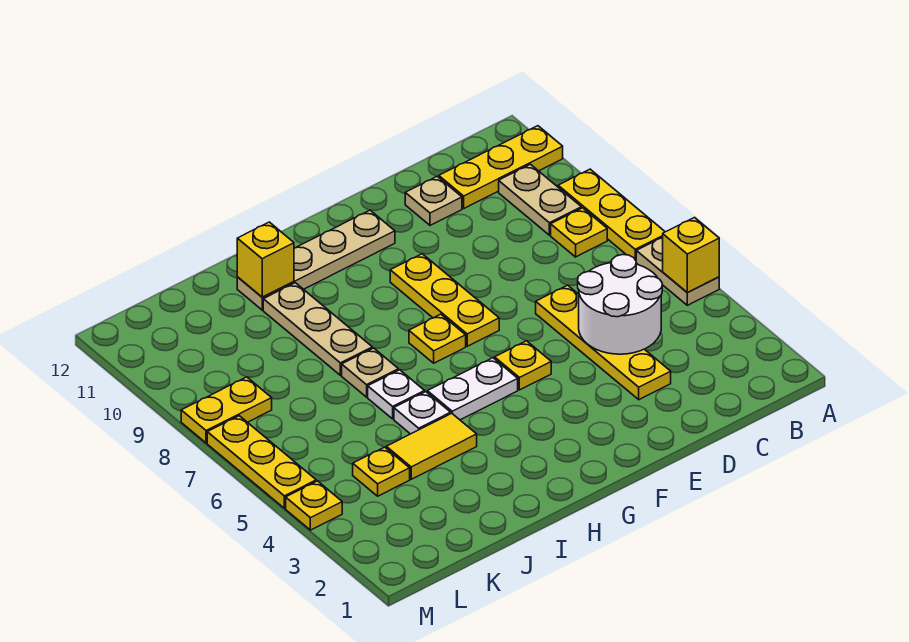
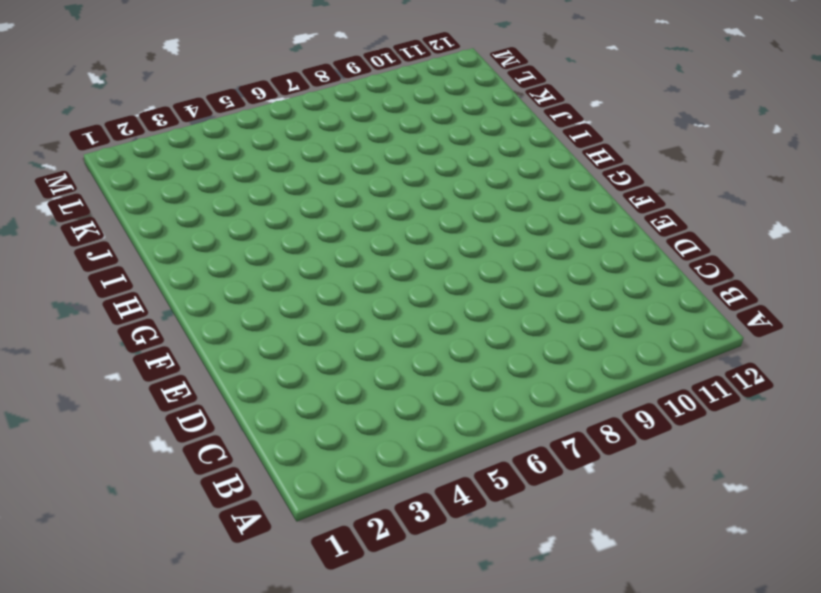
none -> tan 1x2 plate [636,237,719,305]
none -> yellow 1x3 plate [558,169,665,260]
none -> yellow 1x3 plate [439,126,563,208]

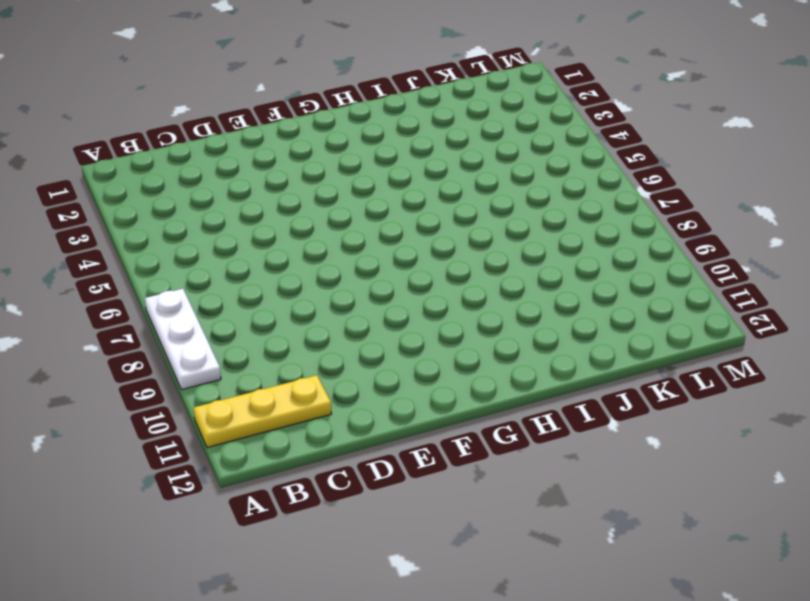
white 1x3 plate [145,289,221,390] -> yellow 1x3 plate [558,169,665,260]
none -> tan 1x2 plate [636,237,719,305]
none -> yellow 1x1 plate [551,208,607,257]
none -> tan 1x2 plate [499,164,581,235]

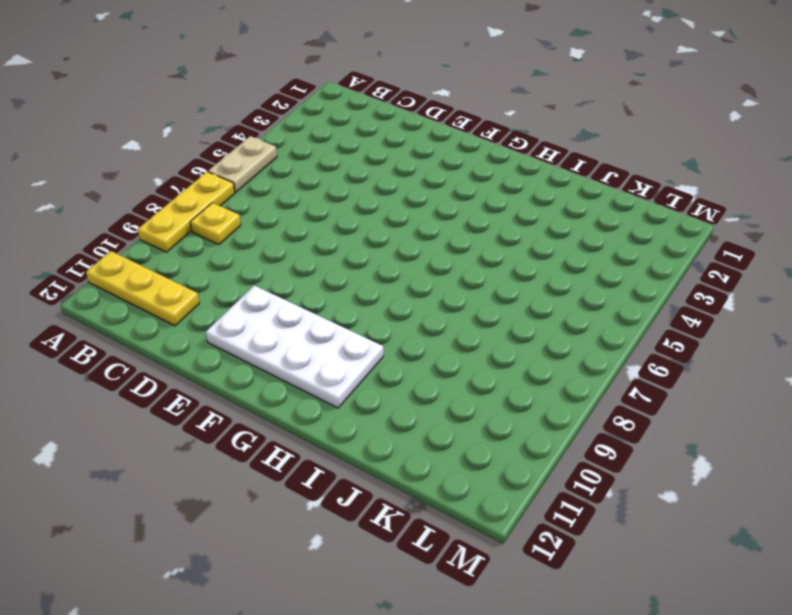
white 2x4 plate [206,286,383,408] -> tan 1x4 plate [237,210,395,310]
none -> tan 1x2 plate [499,164,581,235]
none -> yellow 1x4 plate [536,285,671,400]
none -> tan 1x1 plate [405,176,462,225]

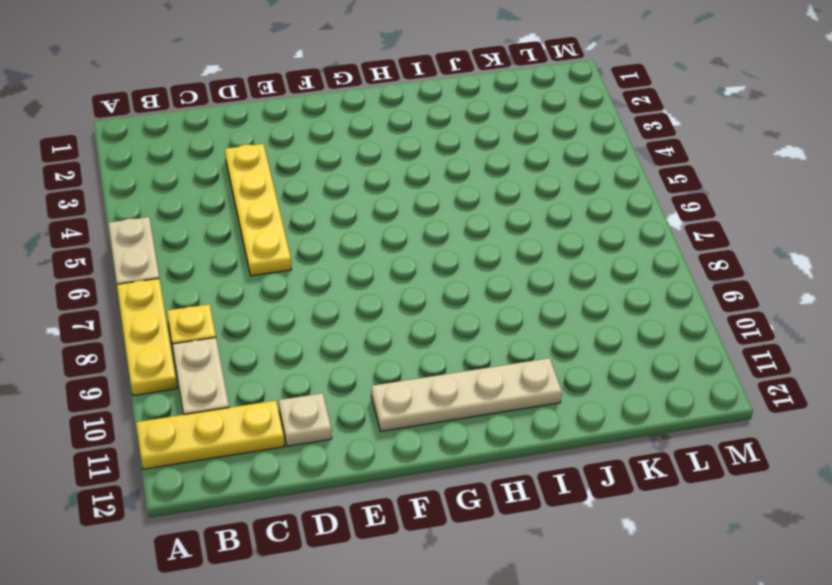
none -> yellow 1x1 plate [495,341,551,390]
none -> yellow 1x3 plate [390,254,499,346]
none -> white 1x2 plate [427,358,518,420]

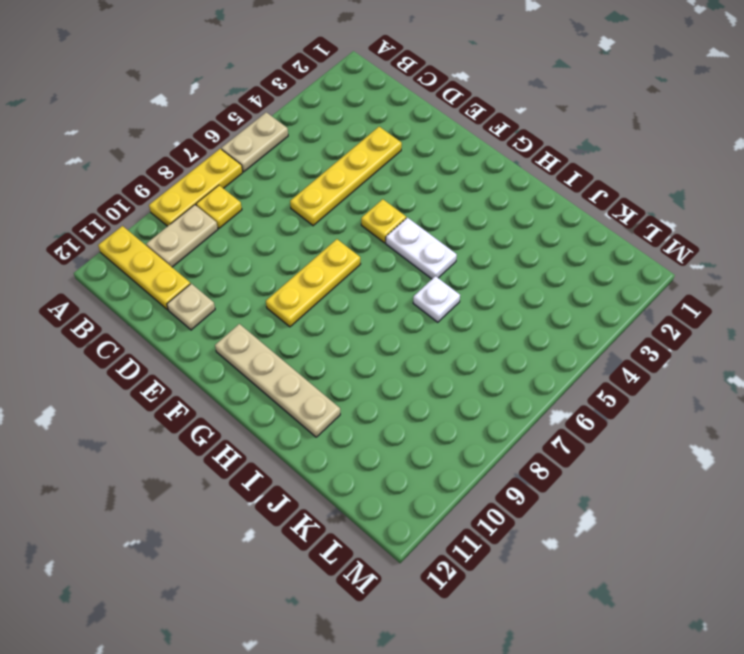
none -> yellow 1x1 plate [409,314,466,363]
none -> yellow 1x2 tile [386,413,477,479]
none -> white 1x1 plate [394,392,451,434]

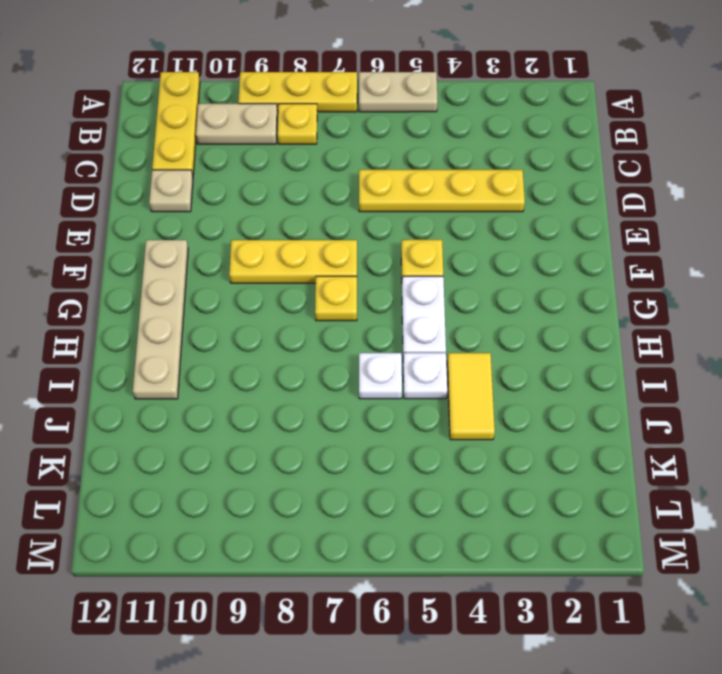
none -> tan 1x1 plate [342,348,398,397]
none -> tan 1x3 plate [263,283,372,375]
none -> yellow 1x1 plate [353,447,410,496]

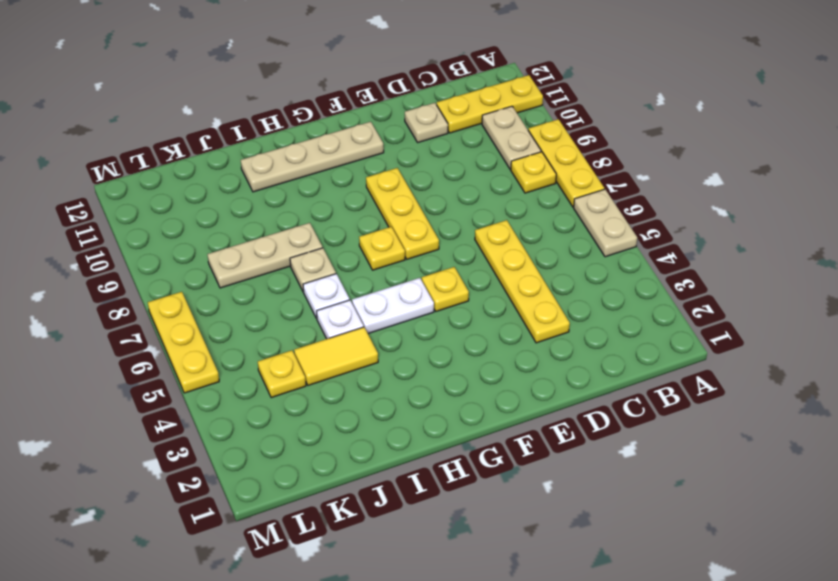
tan 1x3 plate [207,223,322,288] -> tan 1x3 plate turned to [263,283,372,375]
none -> yellow 1x2 plate [181,377,272,443]
none -> yellow 1x1 plate [286,481,342,530]
none -> yellow 1x1 brick [663,218,719,292]

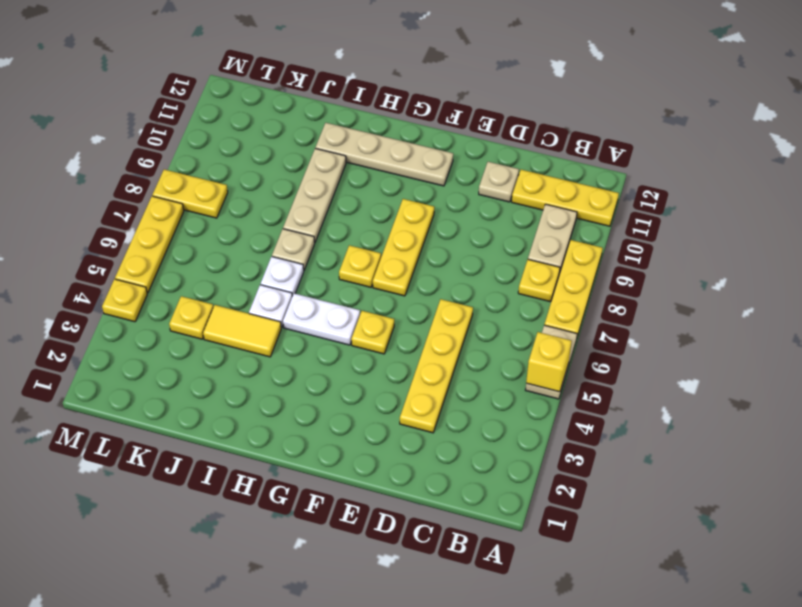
none -> white 2x2 round brick [578,255,662,354]
none -> yellow 1x1 brick [237,222,294,297]

